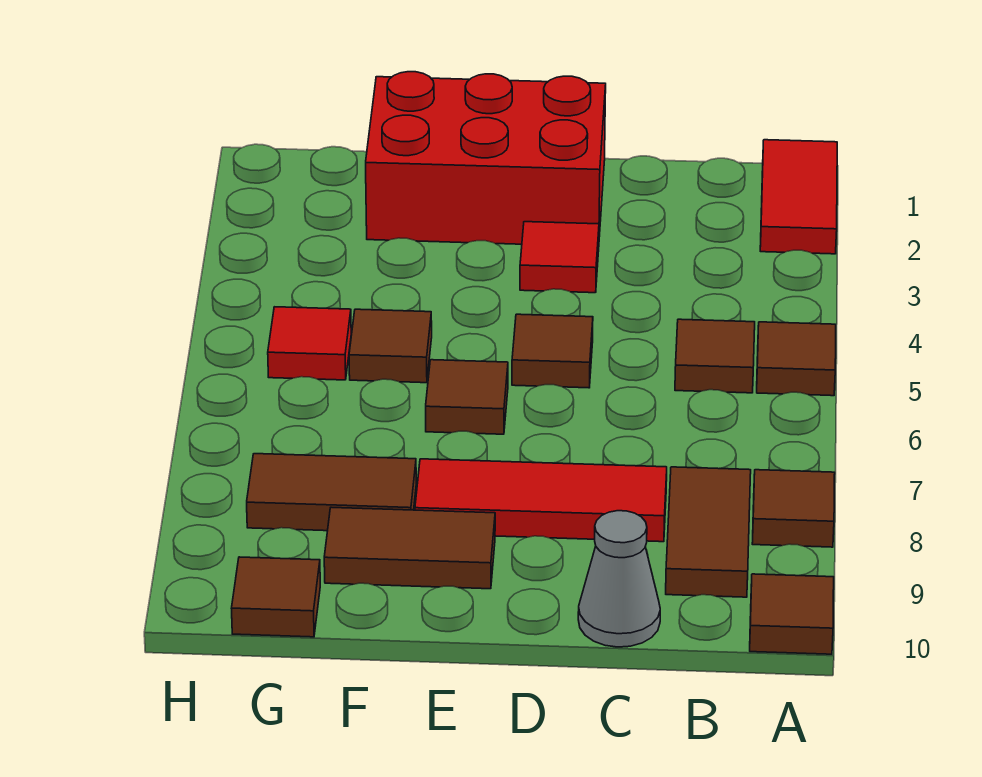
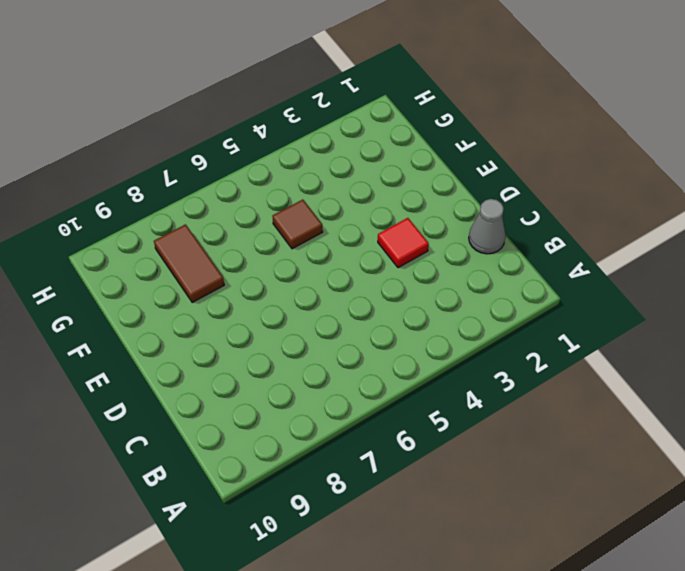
grey 1x1 cone [469,199,506,254] -> grey 1x1 cone moved to [578,511,660,647]
none -> red 1x2 tile [760,140,837,254]
none -> brown 1x1 tile [757,322,836,396]
none -> brown 1x1 tile [752,470,835,547]

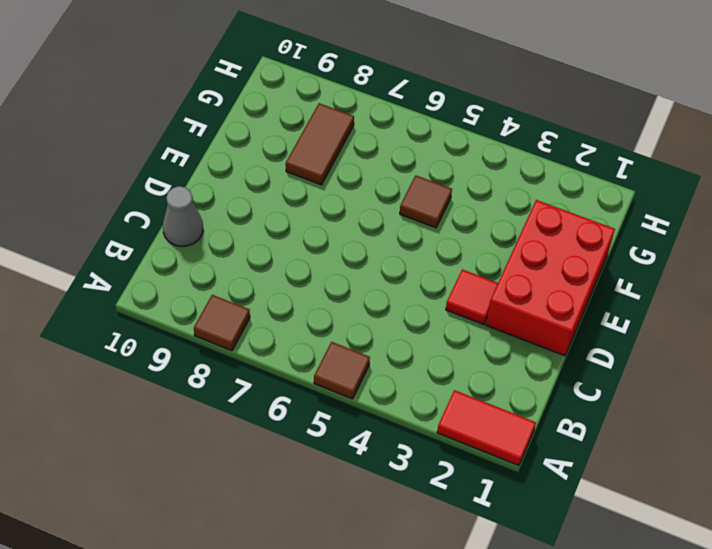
none -> brown 1x1 tile [750,574,834,654]
none -> brown 1x1 tile [675,319,755,393]
none -> brown 1x2 tile [666,467,751,597]

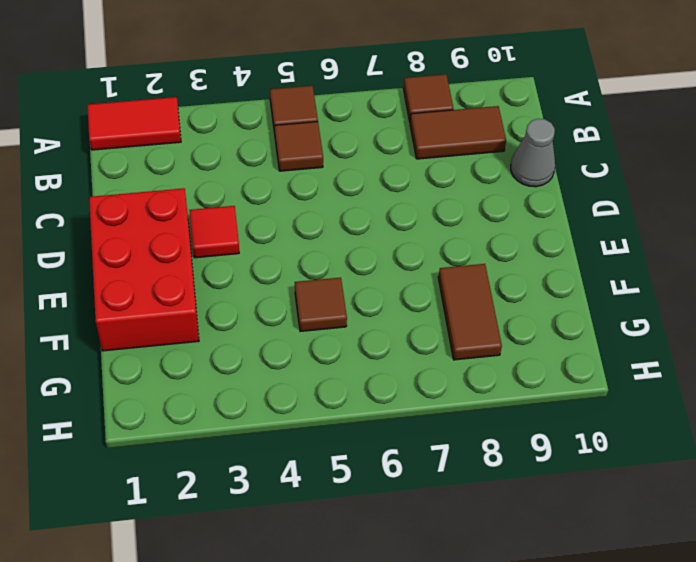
none -> brown 1x1 tile [750,574,834,654]
none -> red 1x3 tile [415,459,667,542]
none -> brown 1x1 tile [512,314,593,388]

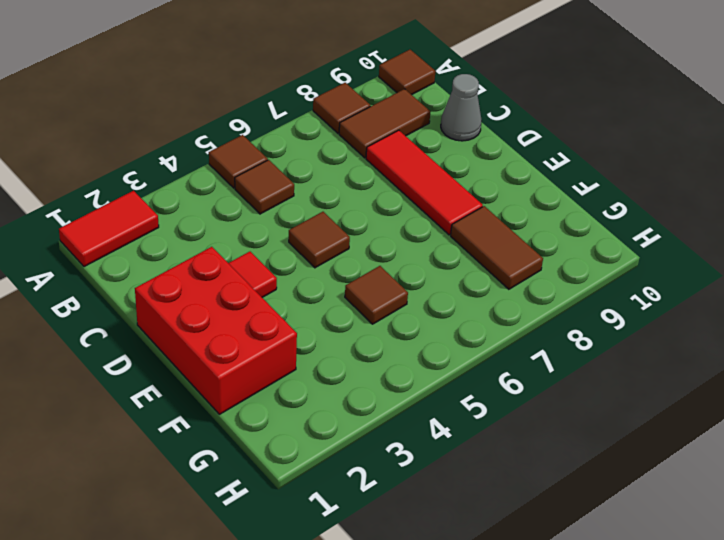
none -> brown 1x1 tile [426,360,508,434]
none -> brown 1x2 tile [324,507,495,589]
none -> red 1x1 tile [268,307,351,380]

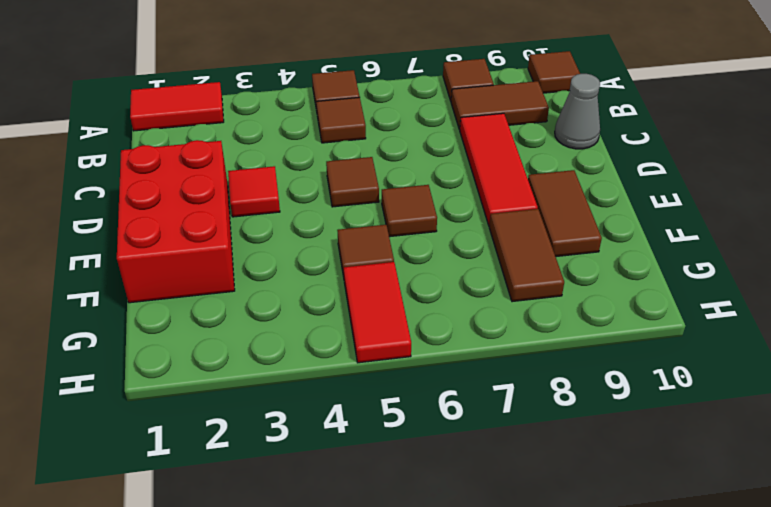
red 1x2 tile [344,262,411,363] -> red 1x1 tile [268,307,351,380]
none -> brown 1x1 tile [232,557,320,637]

